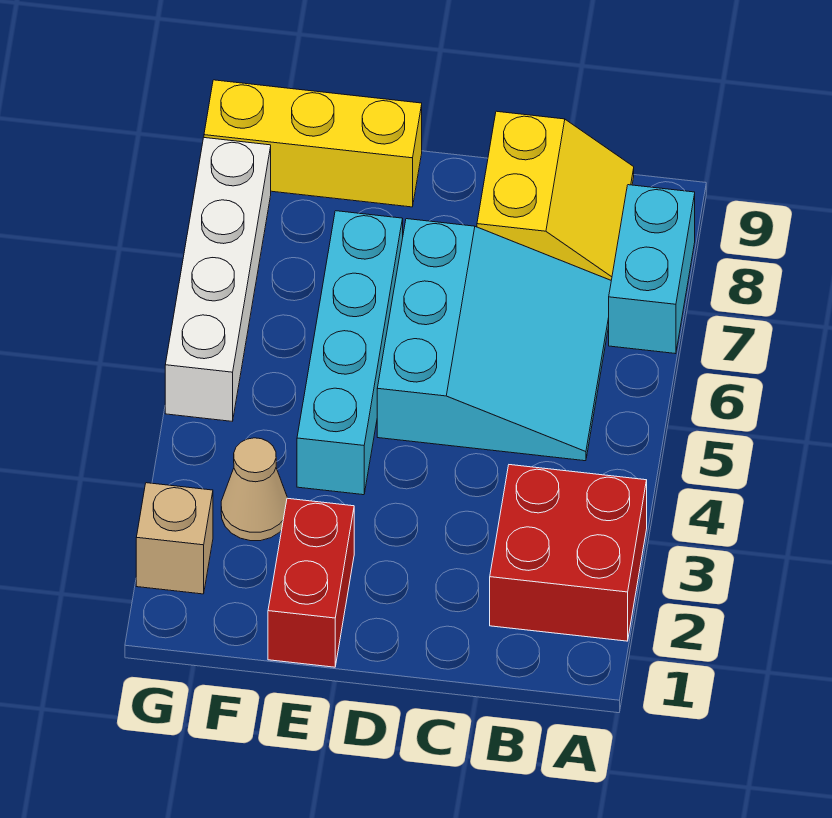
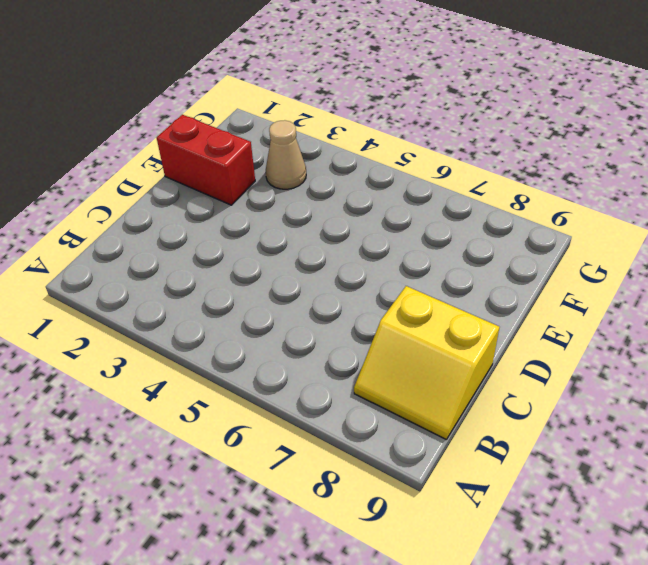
none -> red 2x2 brick [490,465,647,641]
none -> cyan 1x2 brick [609,185,695,354]

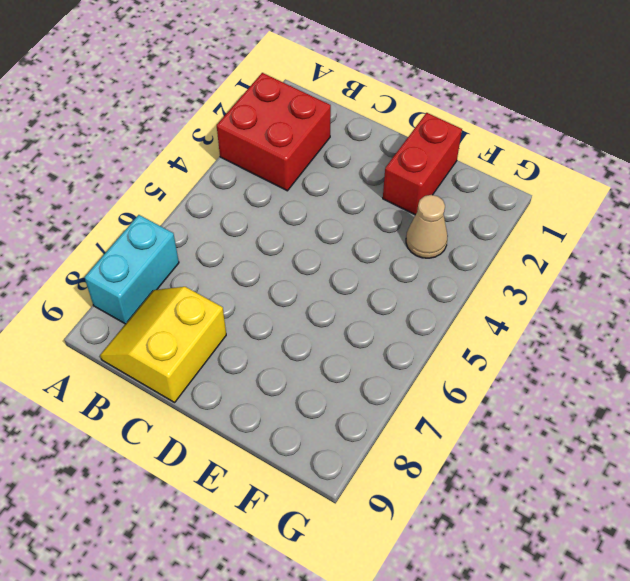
none -> cyan 3x3 slope [377,219,611,461]
none -> cyan 1x4 brick [297,211,403,495]

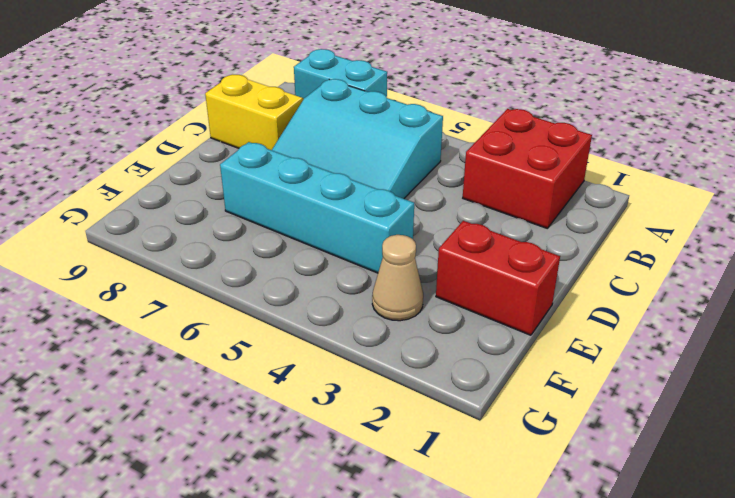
cyan 3x3 slope [272,79,443,199] -> cyan 3x3 slope turned to [377,219,611,461]
none -> yellow 1x3 brick [204,80,422,207]
none -> tan 1x1 brick [136,483,213,594]

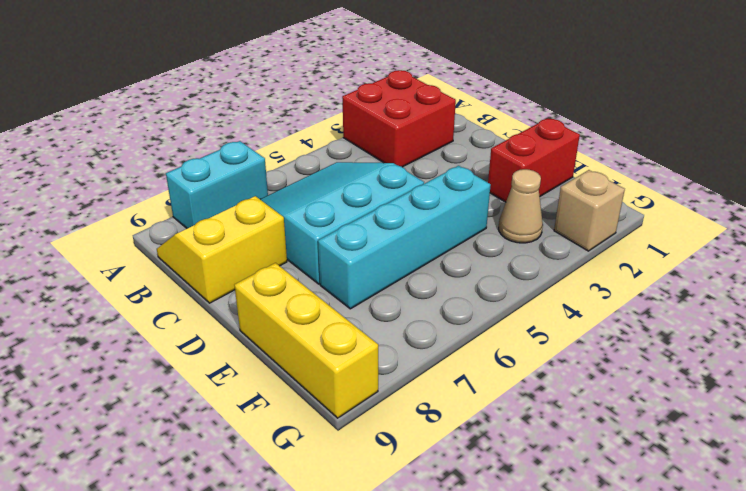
none -> white 1x4 brick [165,138,271,421]

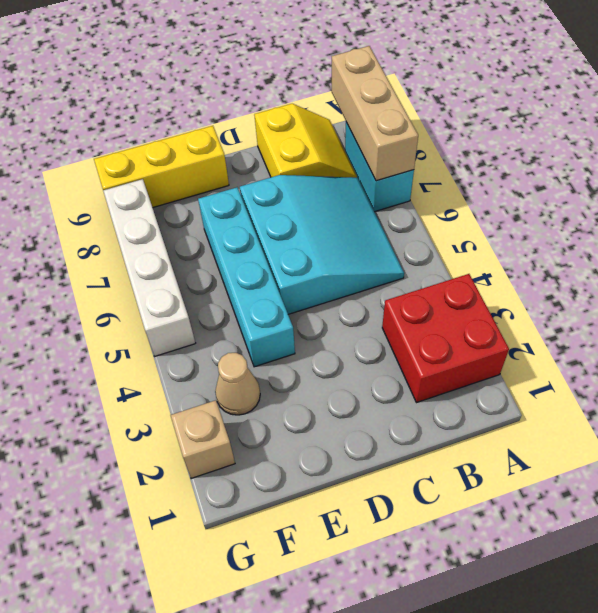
tan 1x3 brick [332,46,418,181] -> none
none -> red 1x2 brick [268,498,354,667]

